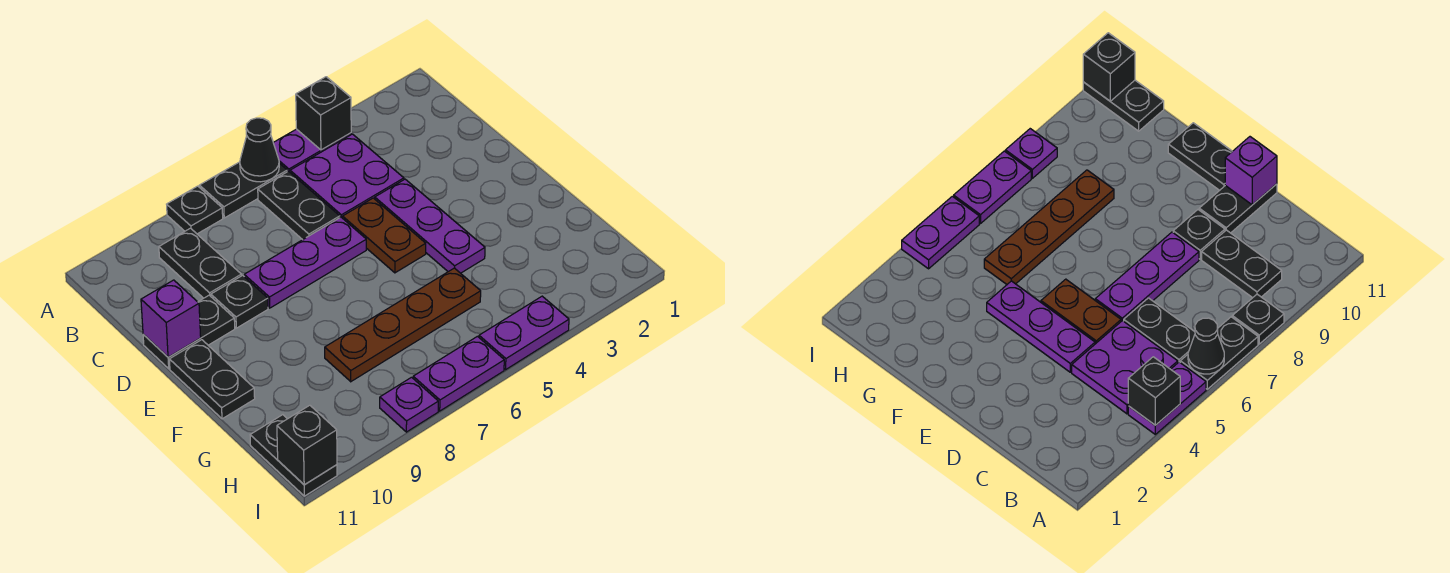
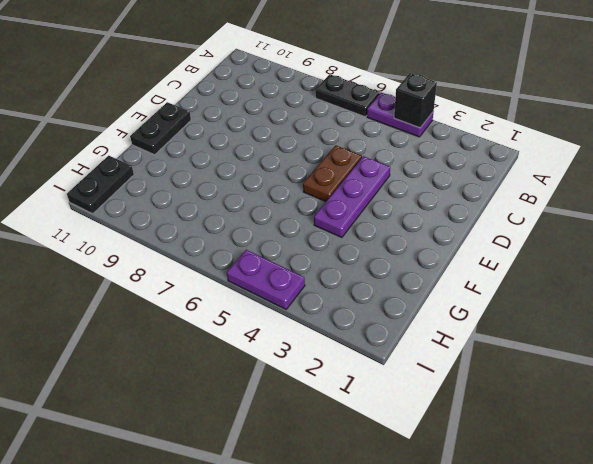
none -> black 1x1 plate [167,186,223,234]
none -> purple 2x2 plate [290,134,404,218]
none -> black 1x2 plate [258,171,340,240]

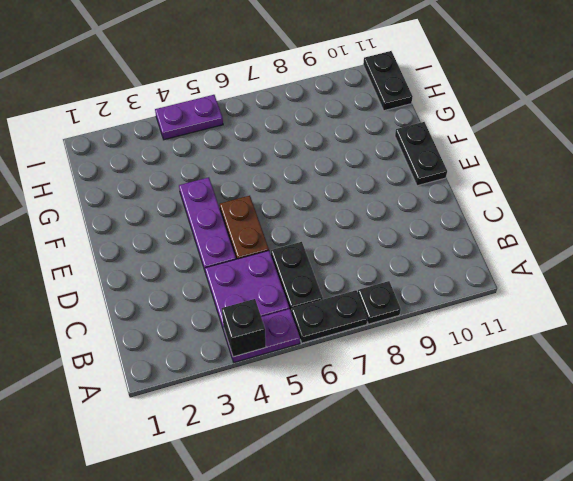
none -> black 1x2 plate [159,228,241,298]
none -> purple 1x3 plate [244,217,366,308]
none -> black 1x1 plate [211,275,268,328]

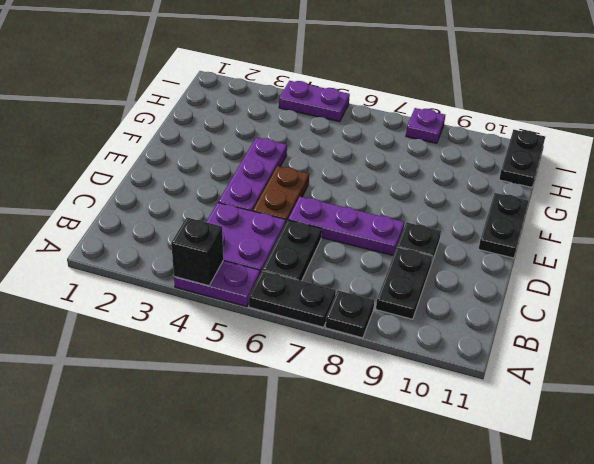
none -> black 1x2 plate [143,295,235,369]
none -> brown 1x4 plate [325,268,481,382]
none -> purple 1x2 plate [413,336,504,411]

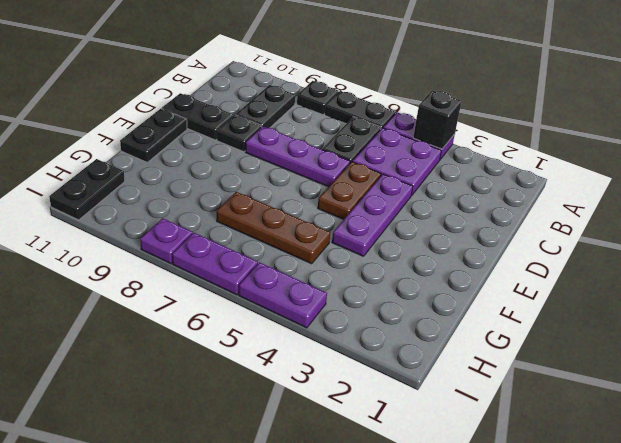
brown 1x3 plate [217,192,330,264] -> brown 1x4 plate [325,268,481,382]
none -> black 1x1 cone [240,118,279,182]
none -> purple 1x1 brick [141,280,201,357]
none -> black 1x1 brick [277,405,337,485]

